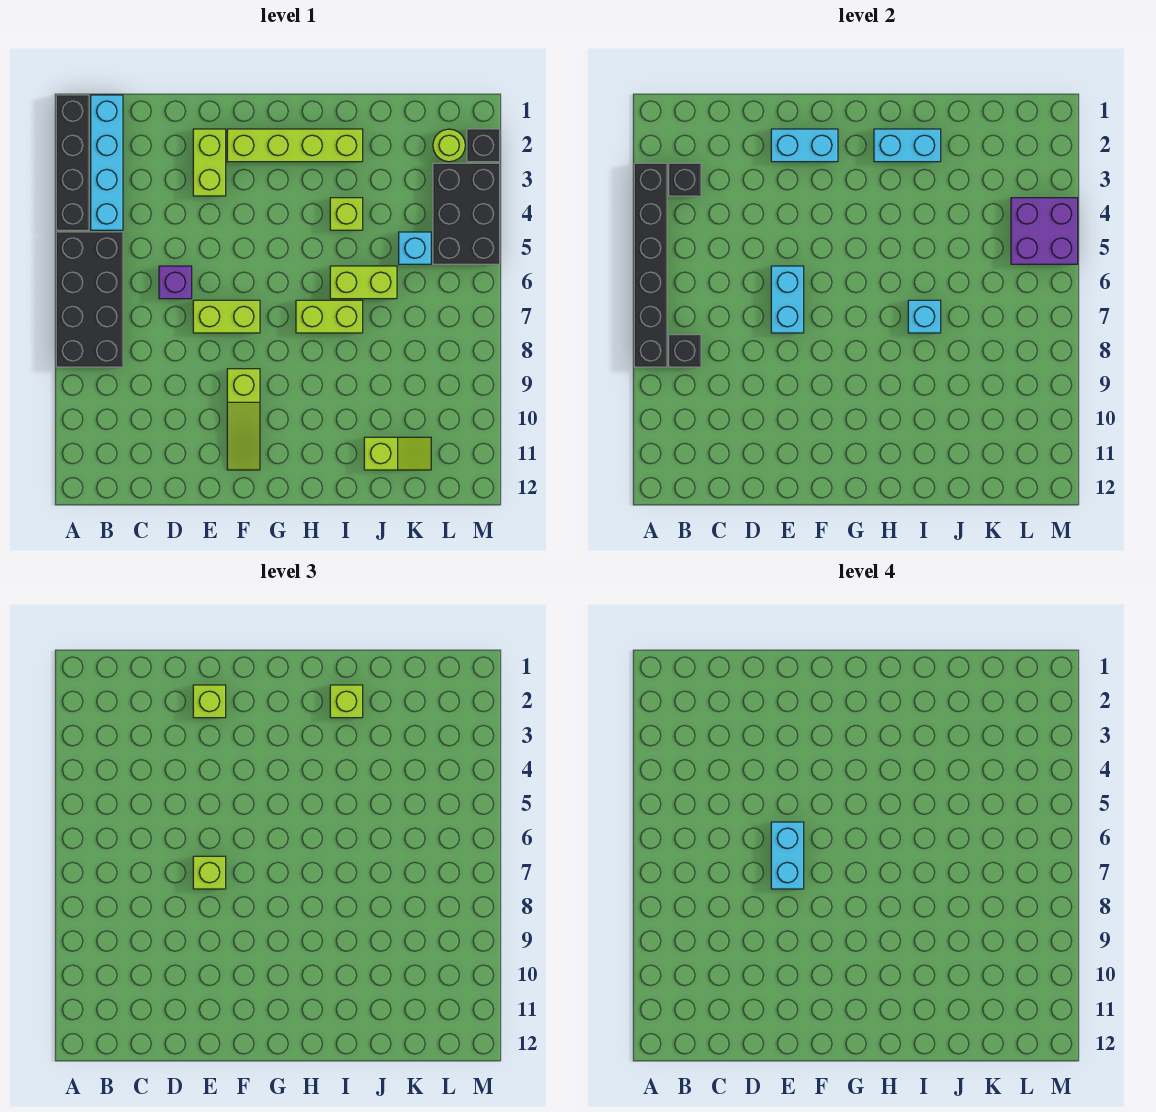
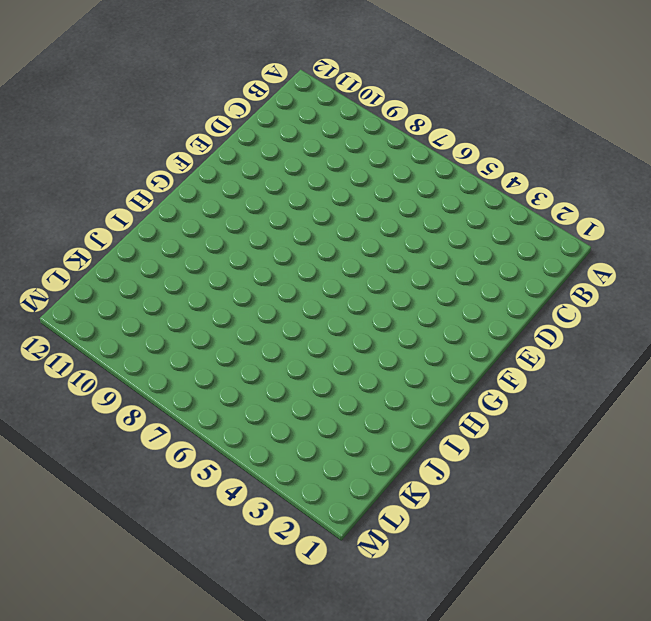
none -> black 1x4 brick [56,95,89,230]
none -> black 2x4 brick [56,232,123,367]
none -> cyan 1x4 brick [91,95,123,230]

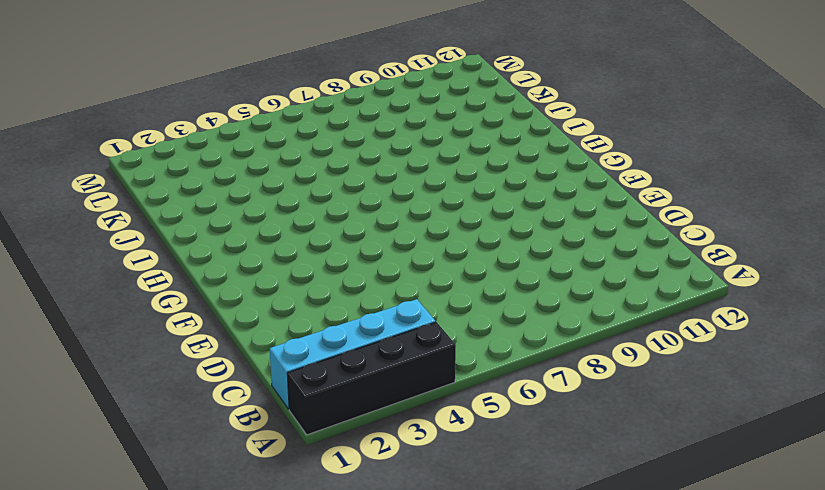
none -> black 2x4 brick [56,232,123,367]
none -> purple 1x1 brick [159,266,192,299]
none -> lime 1x2 brick [193,129,226,196]

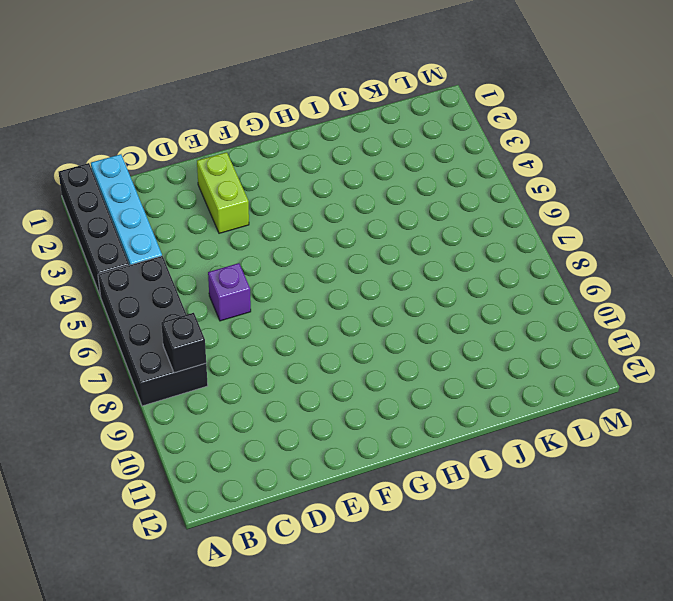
none -> lime 1x2 brick [193,300,260,333]
none -> lime 1x4 brick [227,129,363,162]
none -> lime 1x3 slope [227,369,260,470]

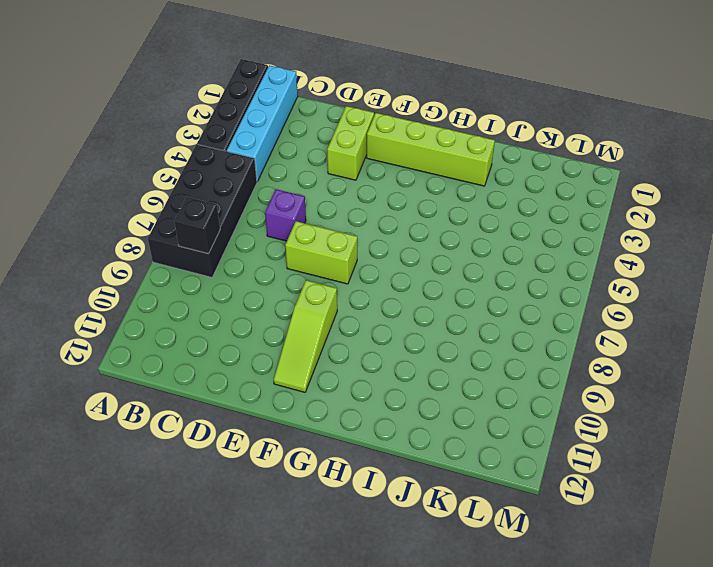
none -> lime 1x2 brick [296,300,363,333]
none -> lime 1x1 brick [330,198,363,230]
none -> lime 1x2 brick [330,266,397,299]

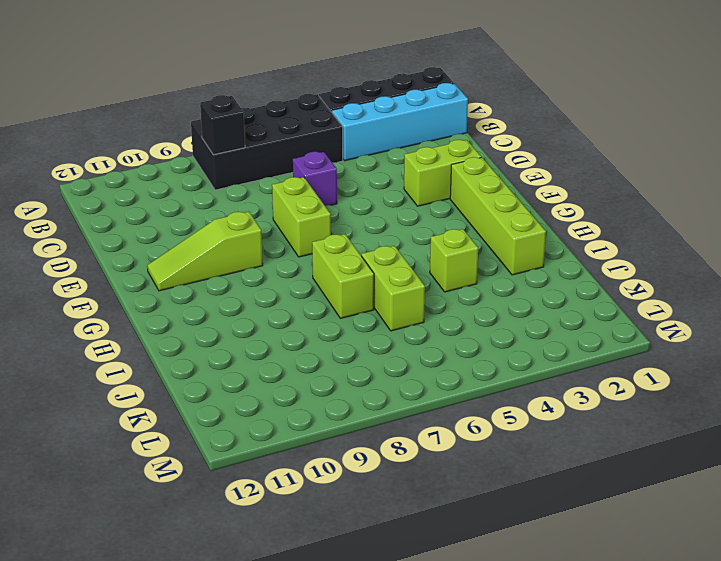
none -> lime 1x2 slope [364,437,431,470]
none -> cyan 1x1 brick [399,232,431,264]
none -> lime 1x1 round brick [433,129,465,162]

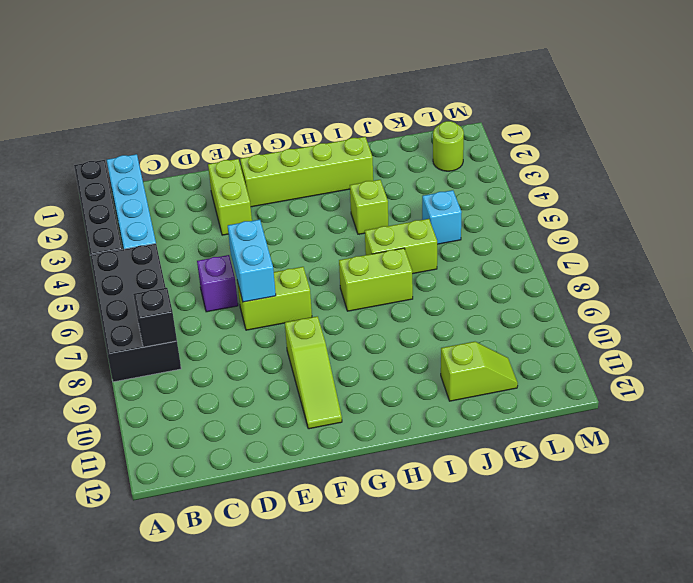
none -> black 2x3 brick [433,163,500,264]
none -> black 1x1 brick [467,129,500,162]
none -> black 1x6 brick [634,163,667,367]

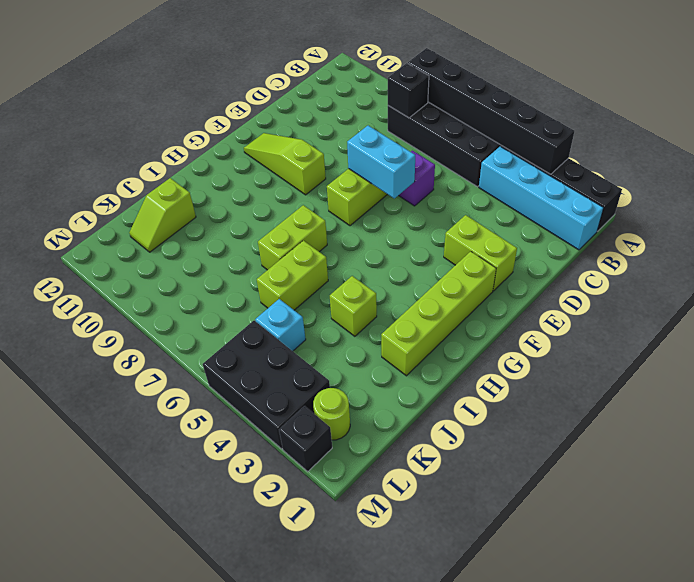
none -> black 1x1 brick [669,163,701,196]
none -> cyan 1x2 brick [771,129,838,162]
none -> cyan 1x2 brick [874,129,941,162]

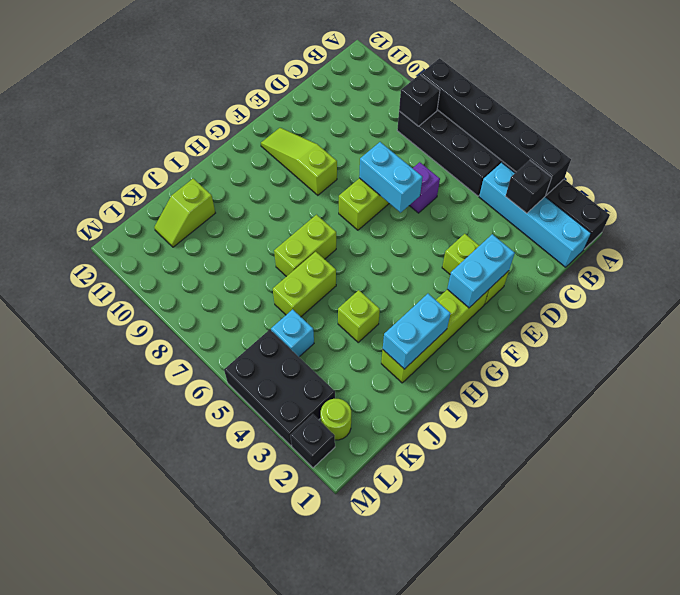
none -> cyan 1x1 brick [908,300,941,333]
none -> purple 2x2 brick [1011,198,1078,264]
none -> lime 1x1 brick [193,685,226,718]

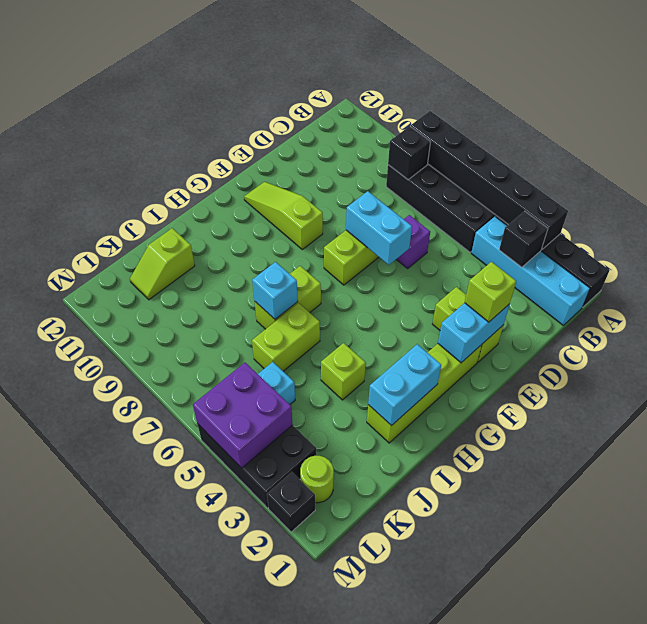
none -> lime 1x1 brick [193,856,226,889]
none -> lime 1x1 brick [330,685,363,718]
none -> cyan 1x2 brick [771,822,804,889]

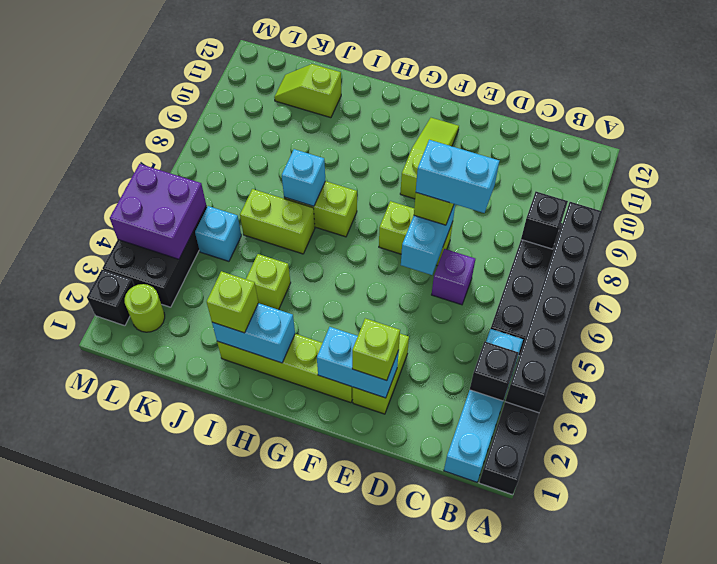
cyan 1x2 brick [416,140,499,213] -> cyan 1x2 brick turned to [771,822,804,889]

